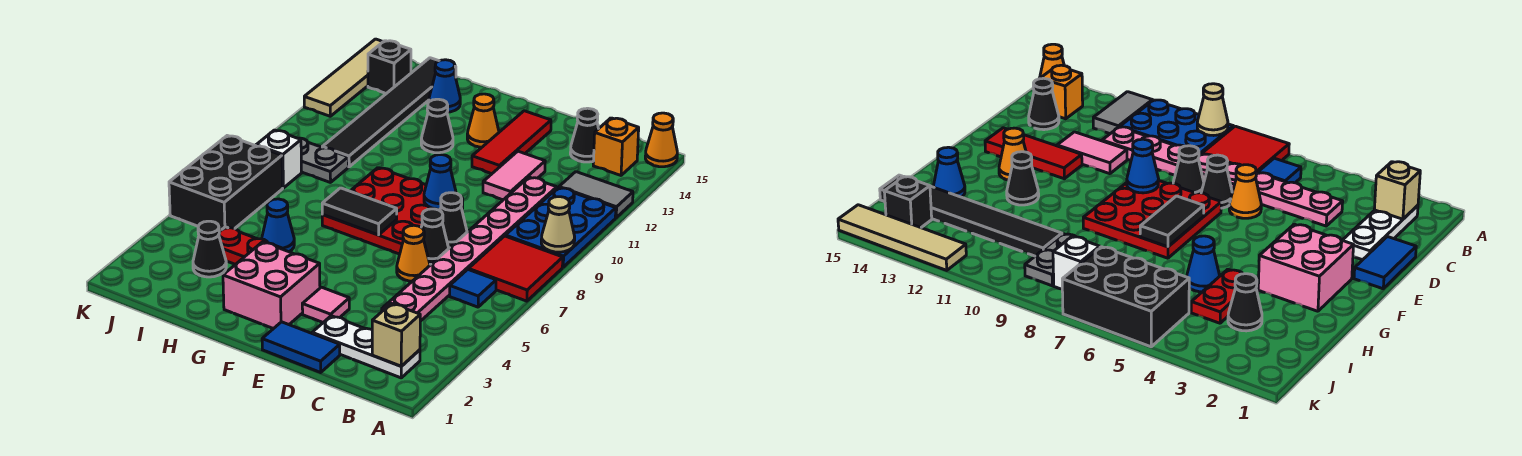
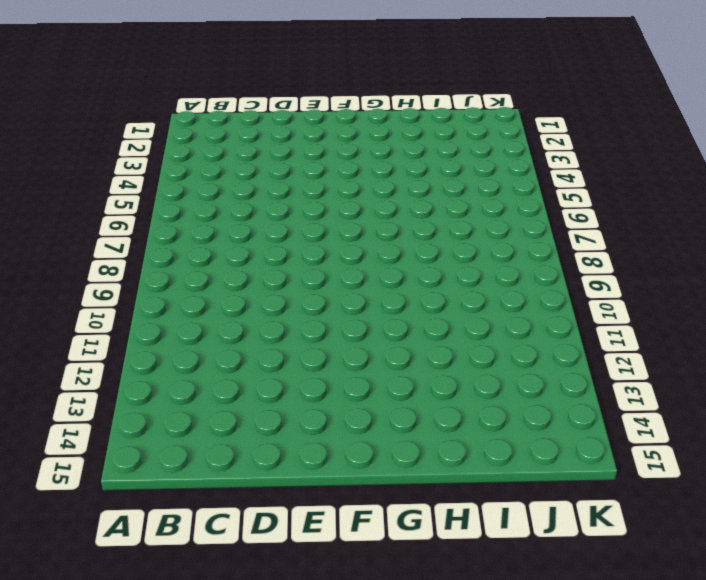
none -> red 2x2 tile [469,236,563,301]
none -> blue 2x3 plate [505,187,616,267]
none -> grey 1x2 tile [559,172,633,218]
none -> orange 1x1 cone [645,113,677,167]

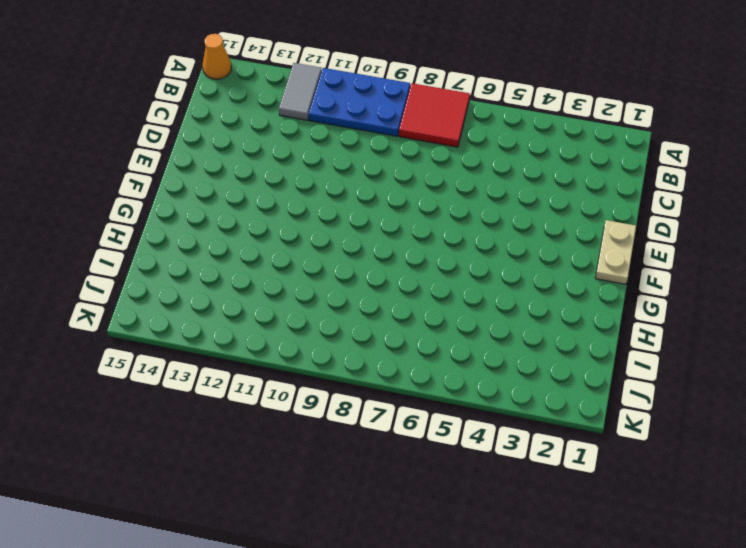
tan 1x2 plate [595,220,636,284] -> blue 1x2 tile [262,322,340,372]
none -> white 1x3 plate [312,316,420,378]
none -> blue 1x1 tile [450,269,496,307]
none -> orange 1x1 brick [593,118,639,175]
none -> pink 1x8 plate [382,177,557,321]

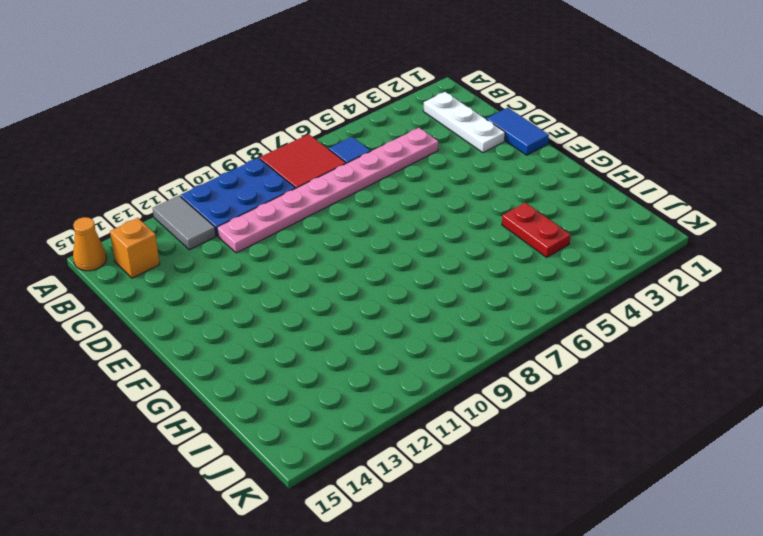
none -> black 1x1 cone [570,108,598,162]
none -> orange 1x1 cone [397,225,430,281]
none -> black 1x1 cone [421,209,449,264]
none -> black 1x1 cone [440,193,467,248]

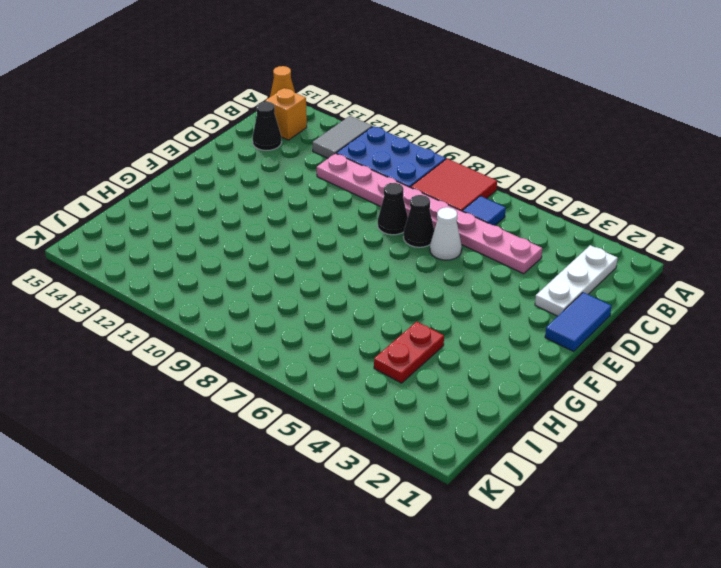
white 1x1 cone [430,207,462,260] -> orange 1x1 cone [397,225,430,281]
none -> pink 1x2 tile [483,151,545,200]
none -> pink 1x1 tile [302,287,349,322]
none -> red 3x3 plate [322,168,463,254]
none -> red 1x3 tile [472,111,551,174]

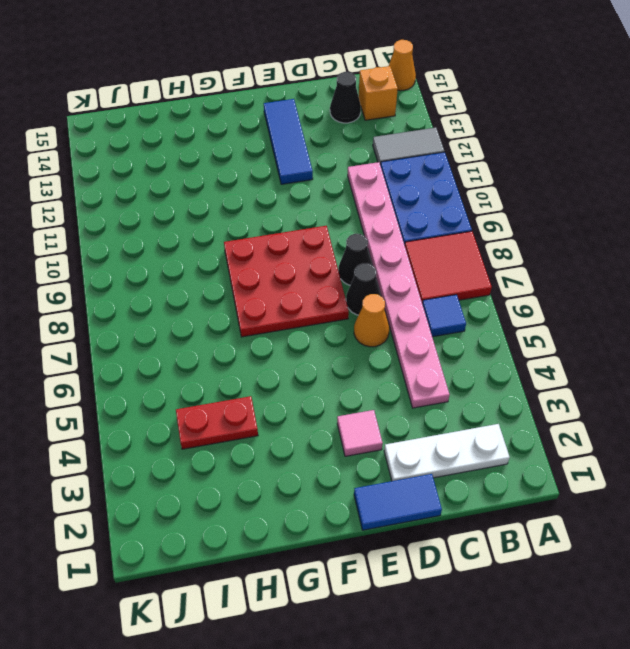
blue 1x3 tile [264,99,313,184] -> red 1x3 tile [472,111,551,174]
none -> pink 1x2 tile [483,151,545,200]
none -> pink 2x2 brick [223,242,320,329]
none -> orange 1x1 cone [467,94,499,147]
none -> black 1x1 cone [421,99,453,153]

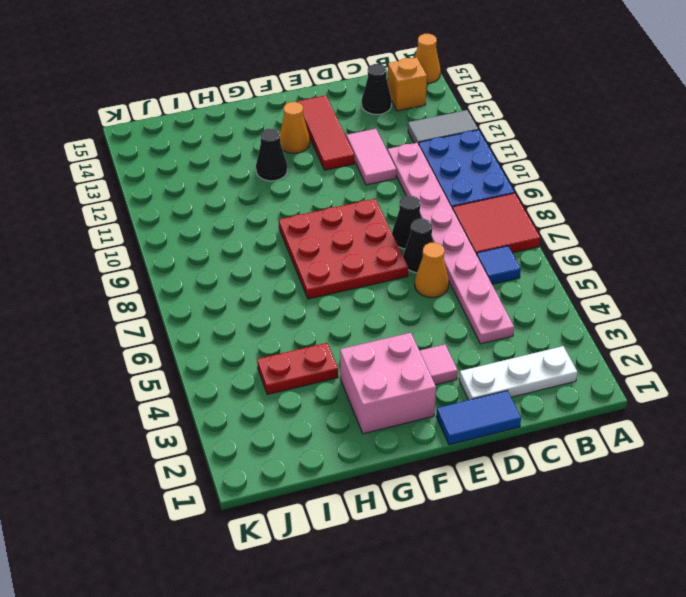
none -> blue 1x1 cone [262,199,294,252]
none -> blue 1x1 cone [429,60,460,112]
none -> black 1x1 cone [193,221,226,277]
none -> grey 1x2 plate [298,138,348,183]

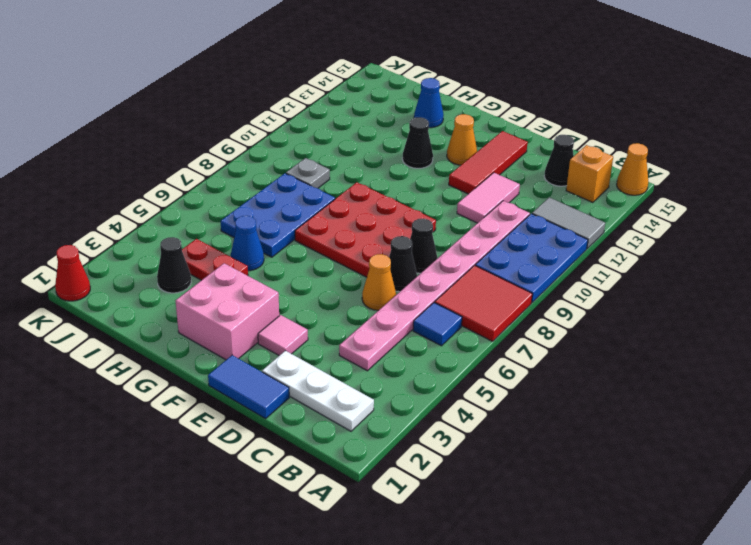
blue 2x3 plate [221,173,335,257] -> none
grey 1x1 plate [286,158,330,188] -> grey 1x2 plate [298,138,348,183]
red 1x1 cone [55,245,90,301] -> none
none -> black 1x6 tile [322,58,456,167]
none -> black 2x3 brick [169,136,283,232]
none -> white 1x1 brick [256,130,302,188]
none -> black 1x1 brick [368,41,411,94]

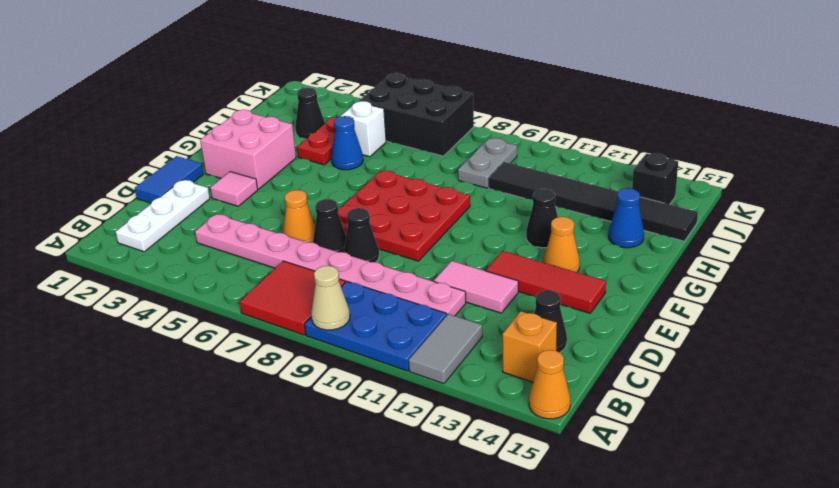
white 1x1 brick [341,101,386,157] -> white 1x1 brick moved to [256,130,302,188]
none -> blue 1x1 tile [450,269,496,307]
none -> tan 1x4 tile [304,39,383,116]
none -> tan 1x1 brick [372,303,420,366]
none -> blue 1x1 cone [424,155,456,209]

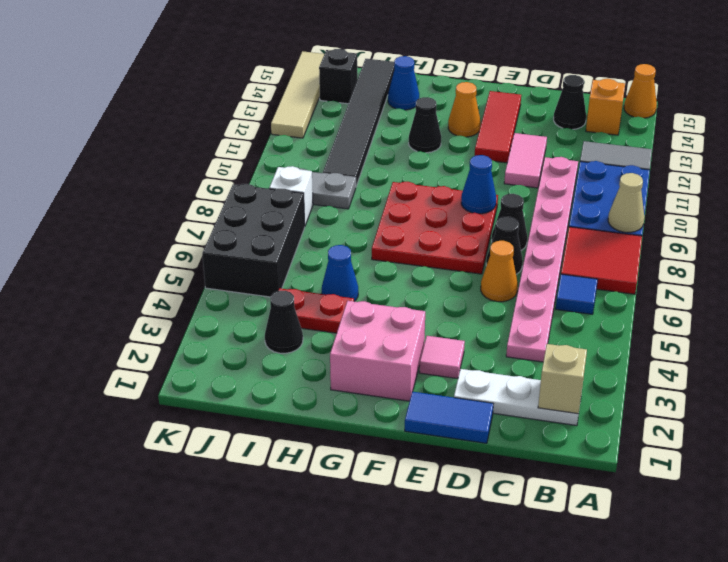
none -> black 1x2 tile [322,188,397,235]

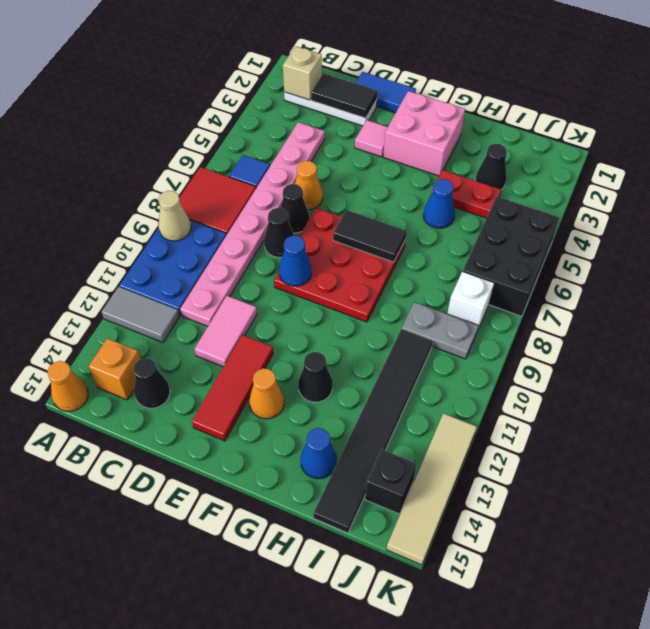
black 1x2 tile [311,73,377,118] -> none

